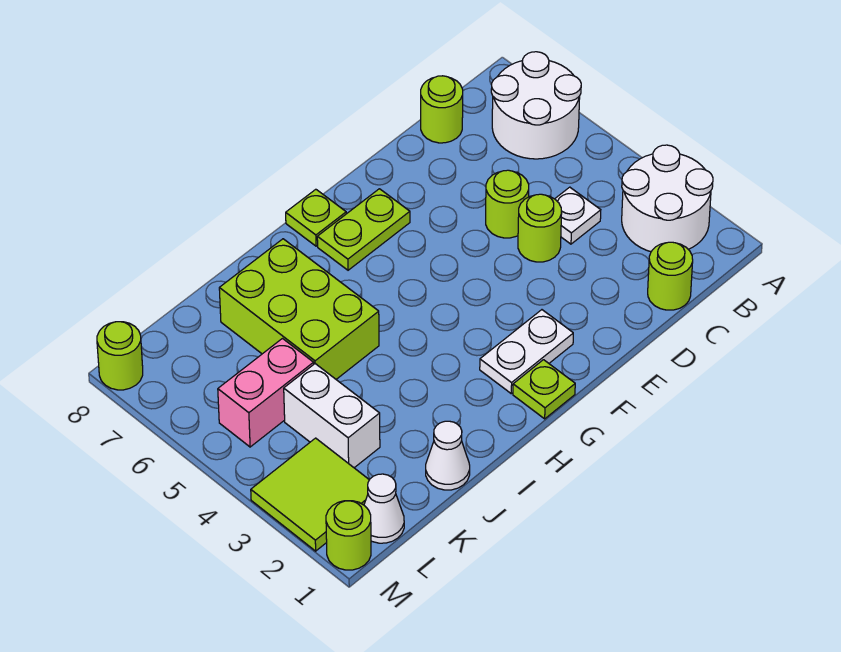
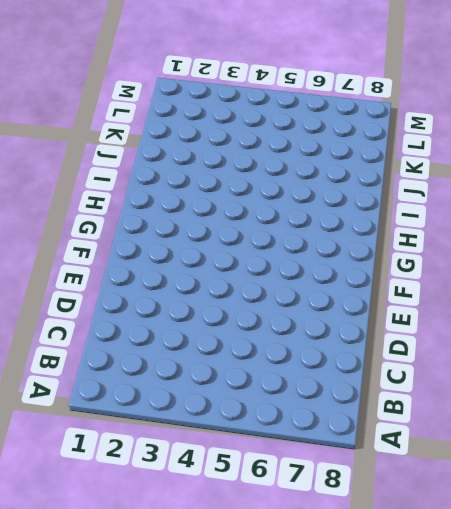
none -> white 2x2 round brick [622,145,713,252]
none -> white 2x2 round brick [491,52,581,159]
none -> lime 1x1 round brick [648,242,693,310]

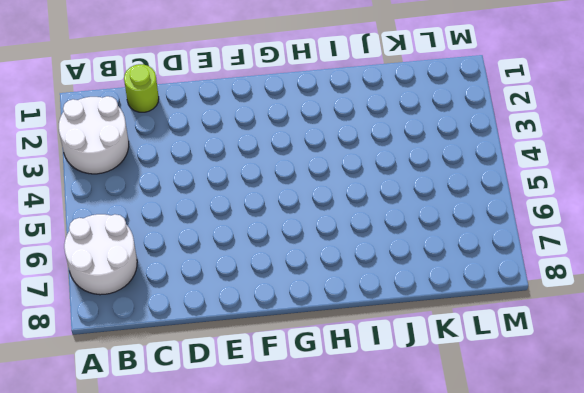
none -> white 1x1 plate [555,187,601,244]
none -> lime 1x1 round brick [421,76,463,143]
none -> lime 1x1 round brick [518,194,562,262]

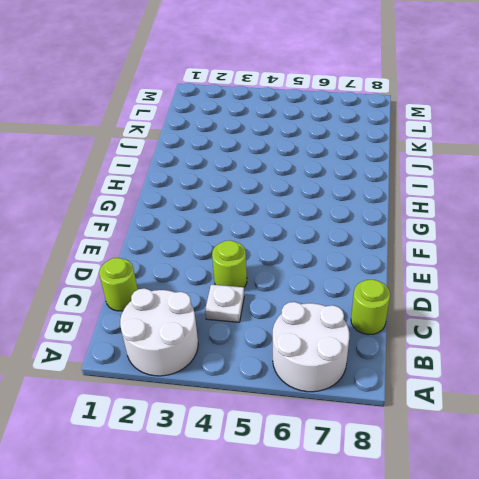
none -> lime 1x1 round brick [486,170,529,238]
none -> white 1x2 plate [480,310,573,394]
none -> lime 1x2 plate [317,189,410,270]

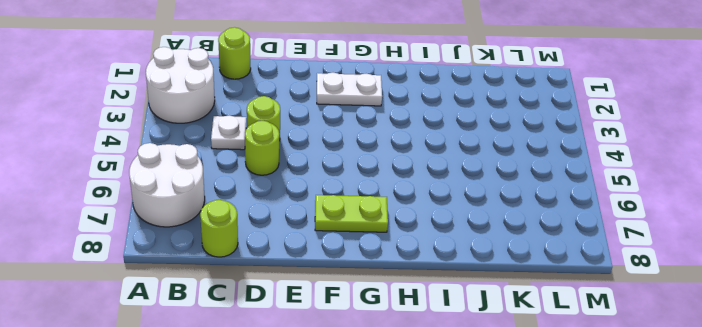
none -> lime 1x1 plate [513,360,575,419]
none -> lime 1x1 plate [286,189,346,246]
none -> lime 2x3 brick [219,239,379,379]

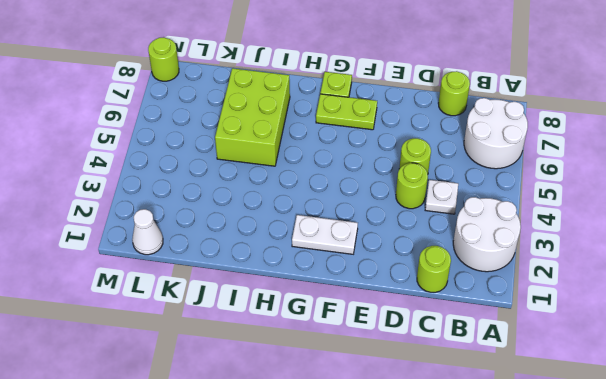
none -> lime 1x1 plate [513,360,575,419]
none -> white 1x1 cone [426,421,470,490]
none -> white 1x2 brick [284,364,380,468]

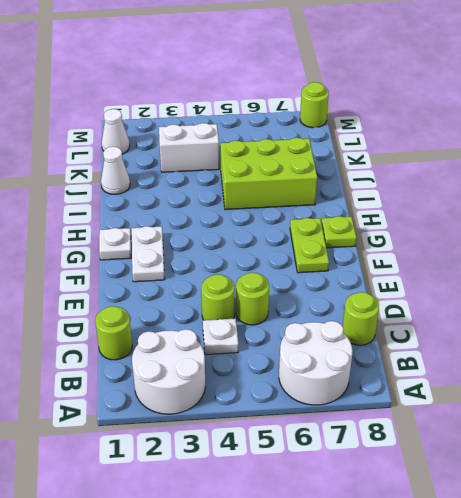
white 1x1 plate [99,228,131,260] -> lime 1x1 plate [513,360,575,419]
none -> pink 1x2 brick [218,339,314,447]
none -> lime 2x2 tile [251,438,369,551]
none -> lime 1x1 round brick [326,501,371,570]

